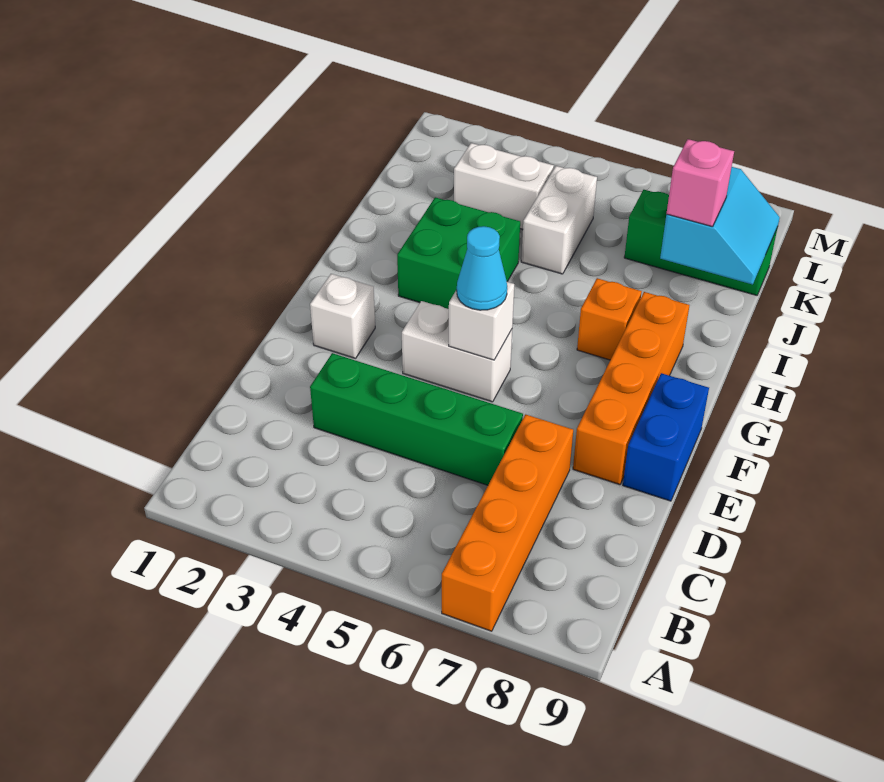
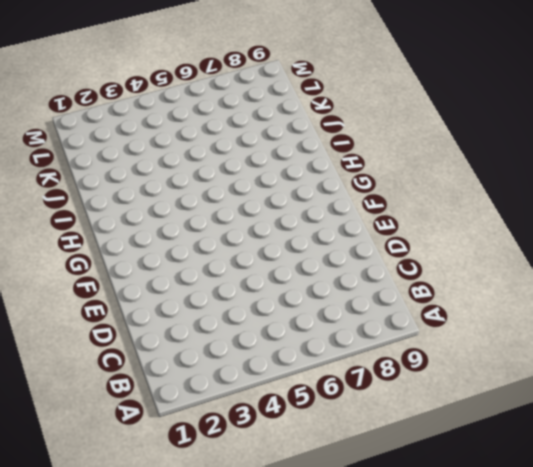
none -> orange 1x4 brick [442,414,573,631]
none -> green 1x4 brick [310,353,523,485]
none -> orange 1x4 brick [573,292,689,485]

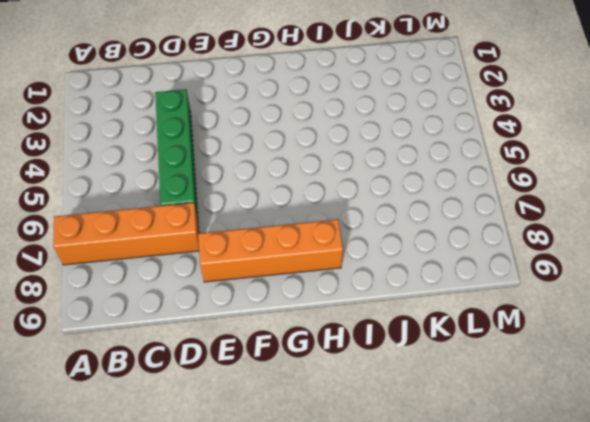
none -> blue 1x2 brick [623,373,709,501]
none -> white 1x1 brick [310,274,375,358]
none -> white 1x2 brick [402,301,512,402]

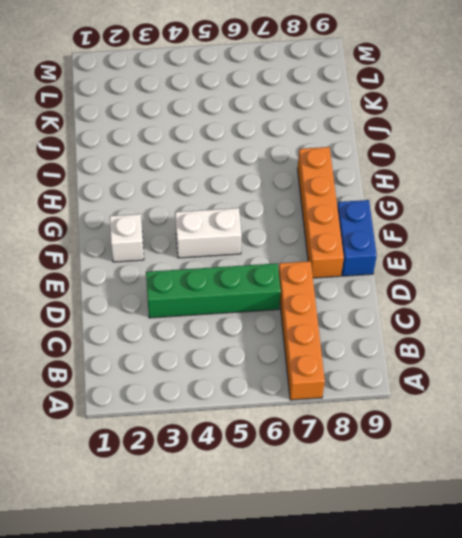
none -> green 2x2 brick [397,197,520,309]
none -> orange 1x1 brick [577,278,642,360]
none -> white 1x2 brick [521,166,597,274]

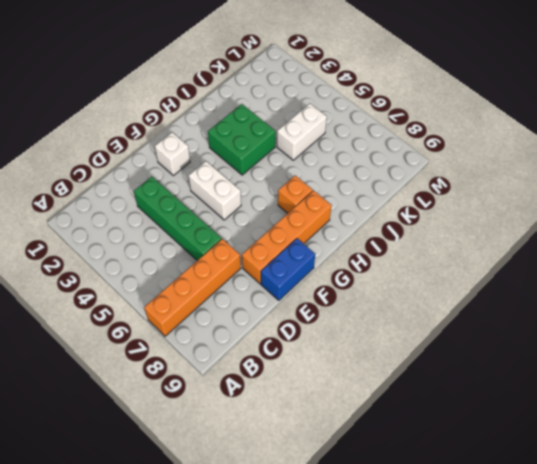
none -> white 1x2 brick [454,143,554,229]
none -> green 1x3 brick [624,190,778,295]
none -> white 1x1 brick [449,282,514,360]

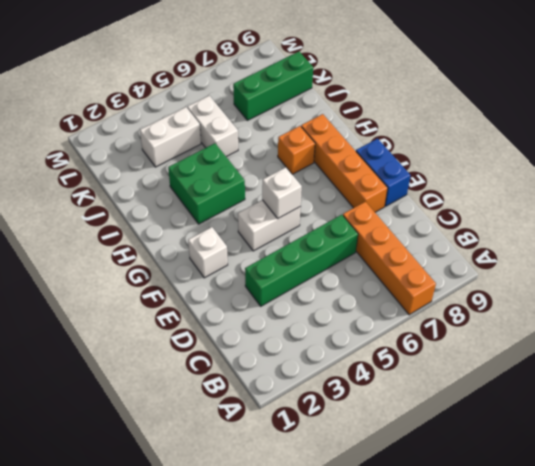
none -> cyan 2x2 slope [660,167,780,285]
none -> cyan 1x1 cone [457,226,507,310]
none -> pink 1x1 brick [666,139,734,227]

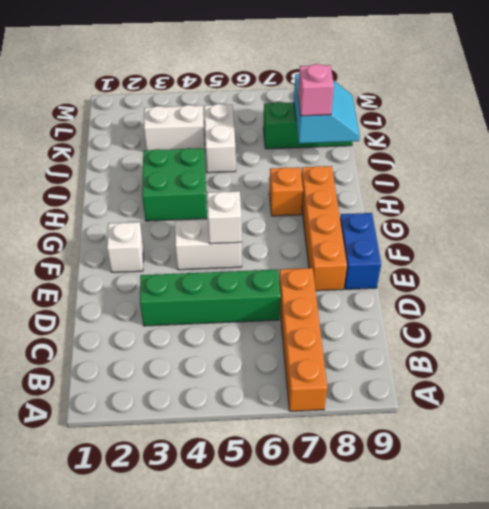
none -> cyan 1x1 cone [457,226,507,310]

